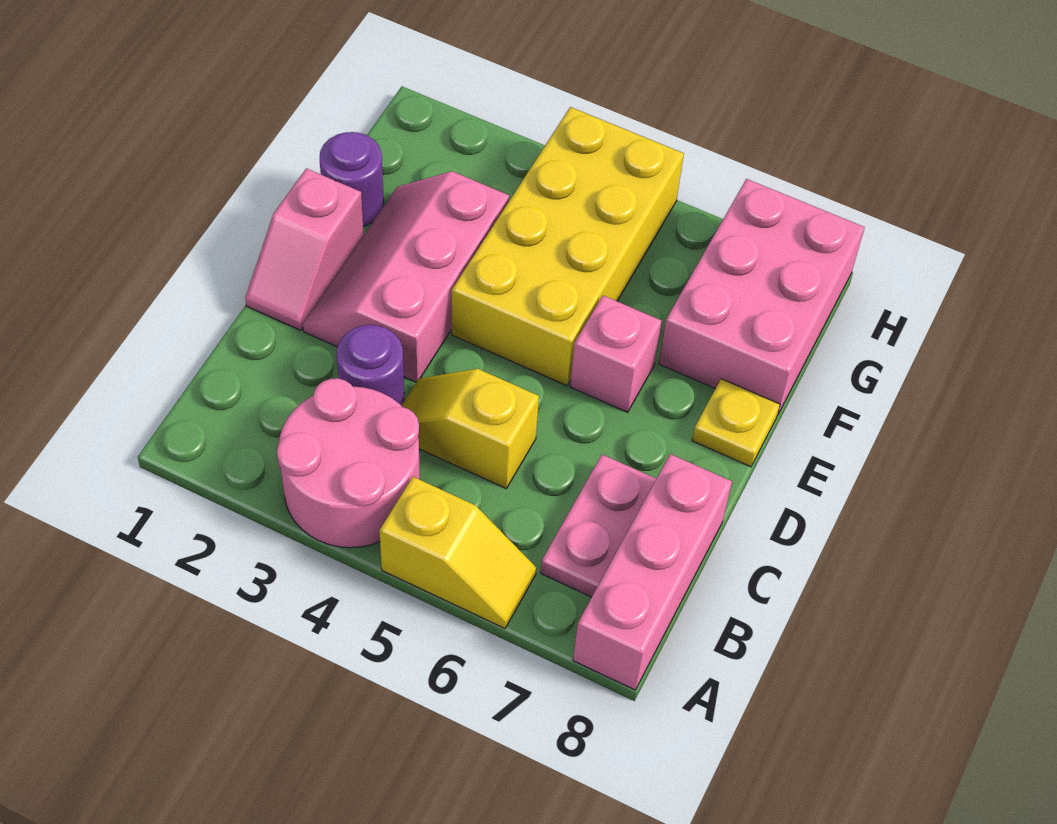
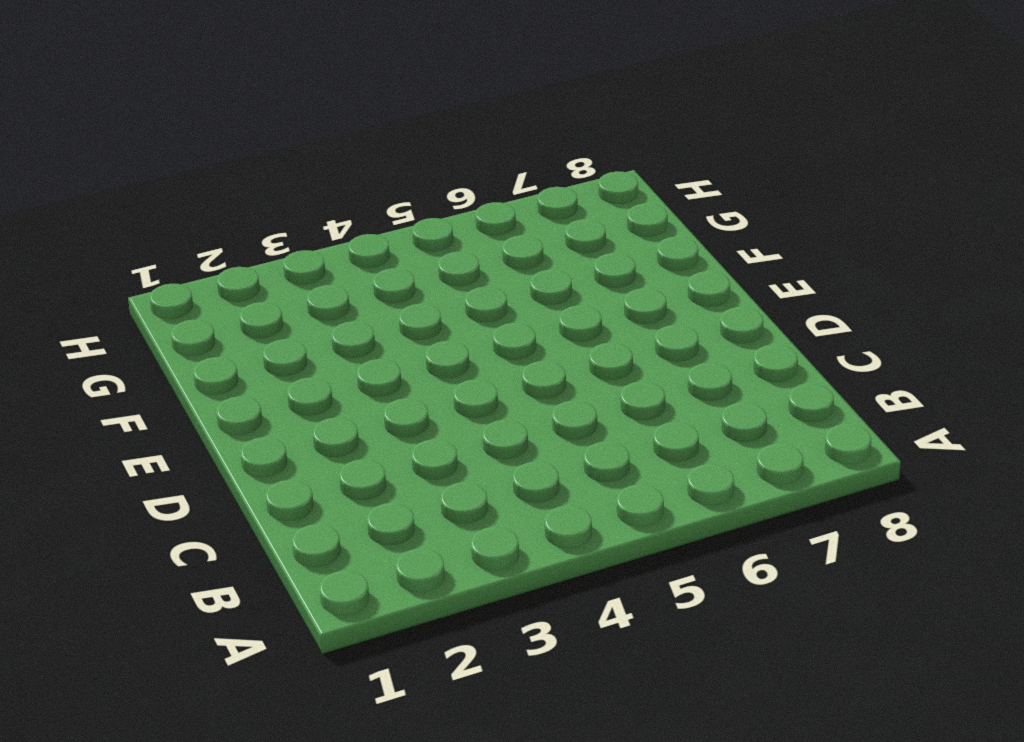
none -> pink 2x2 round brick [277,378,420,548]
none -> yellow 1x2 slope [379,477,536,629]
none -> pink 1x3 brick [573,454,732,690]

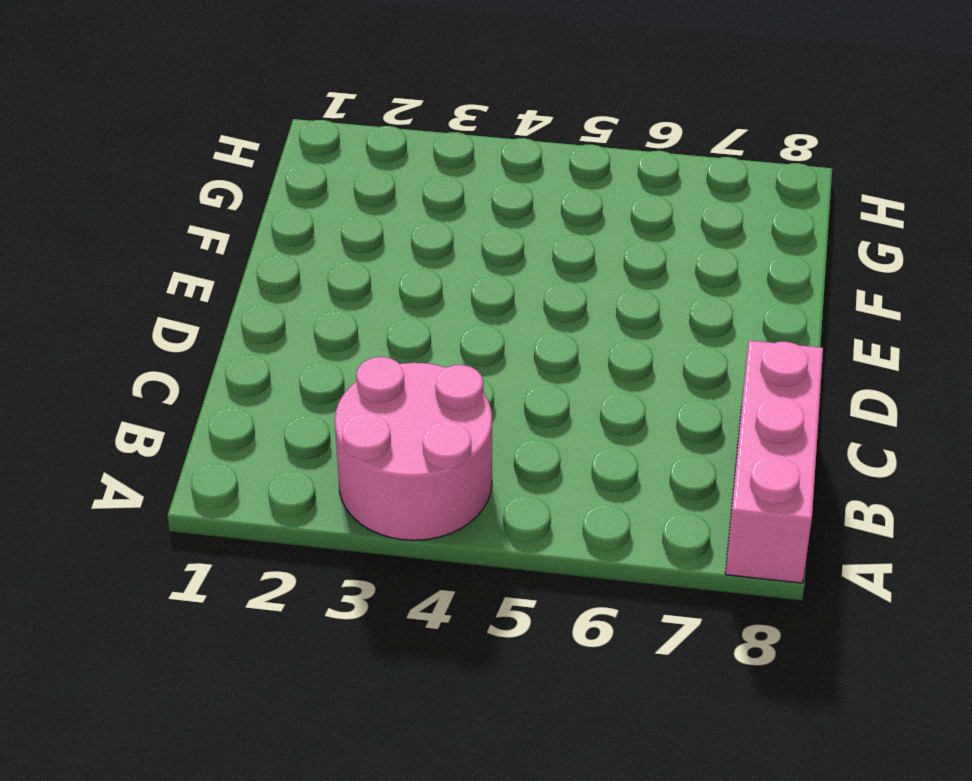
none -> yellow 1x2 slope [379,477,536,629]
none -> pink 1x2 plate [540,455,656,597]
none -> purple 1x1 round brick [337,325,404,405]

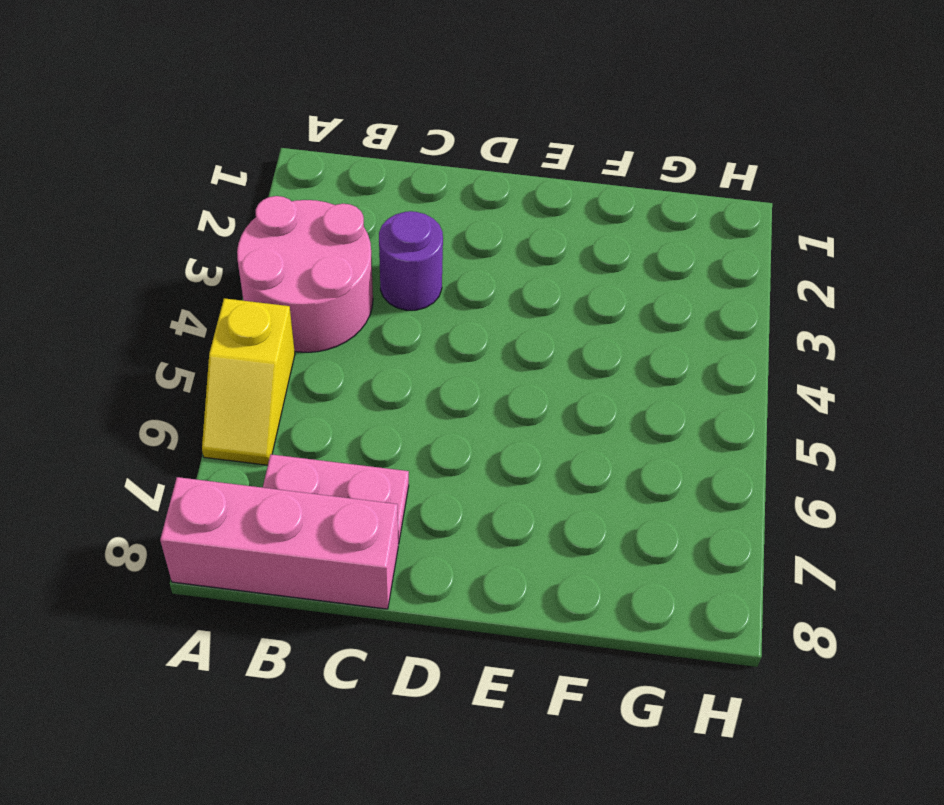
none -> yellow 1x2 slope [401,369,539,488]
none -> pink 1x2 slope [245,168,364,330]
none -> pink 2x3 slope [303,171,509,382]

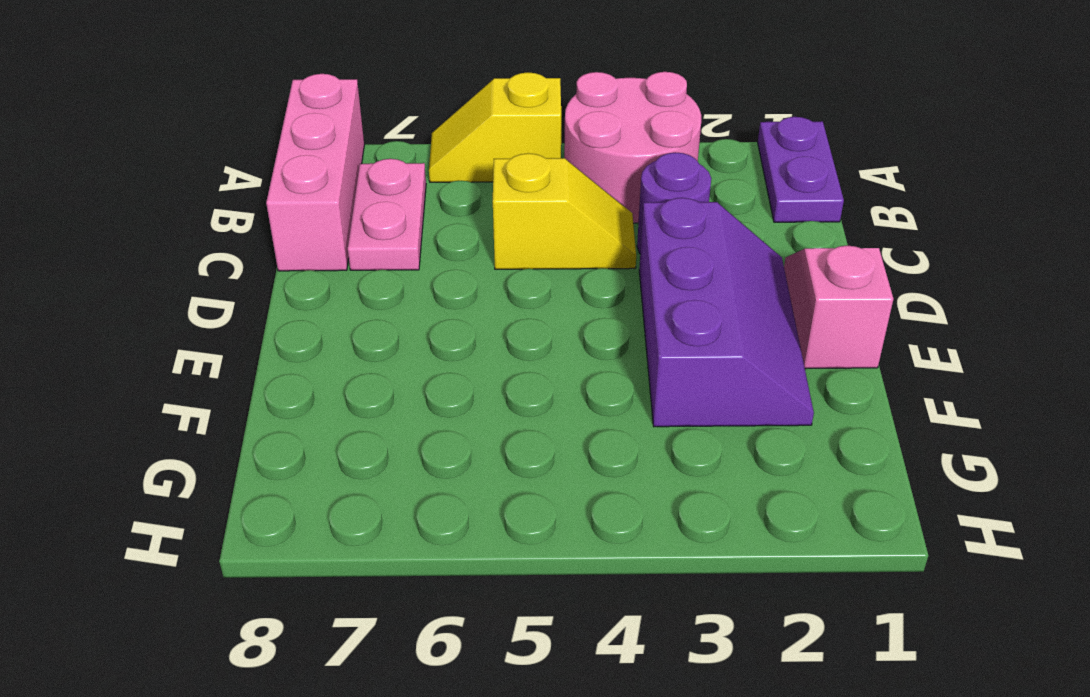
purple 1x2 plate [758,117,844,222] -> none
purple 2x3 slope [639,198,814,427] -> pink 2x3 slope [303,171,509,382]
none -> yellow 2x4 brick [452,107,684,386]
none -> pink 1x1 brick [570,296,661,412]
none -> yellow 1x1 plate [692,379,780,467]

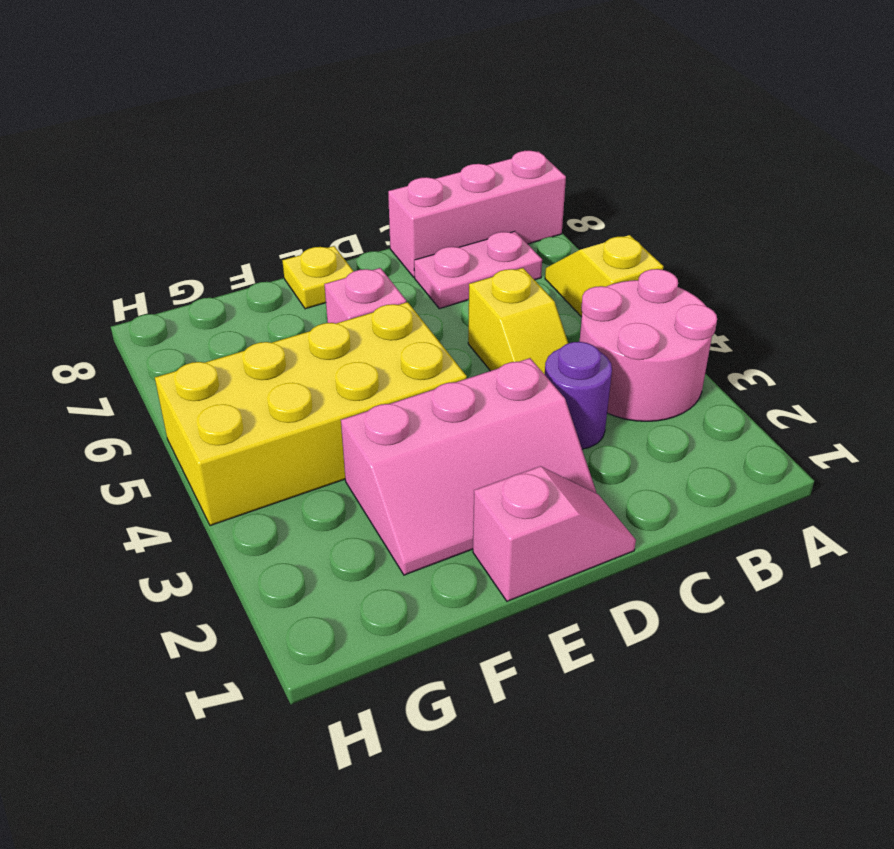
none -> purple 1x1 round brick [320,132,384,227]
none -> pink 2x3 brick [659,179,865,415]

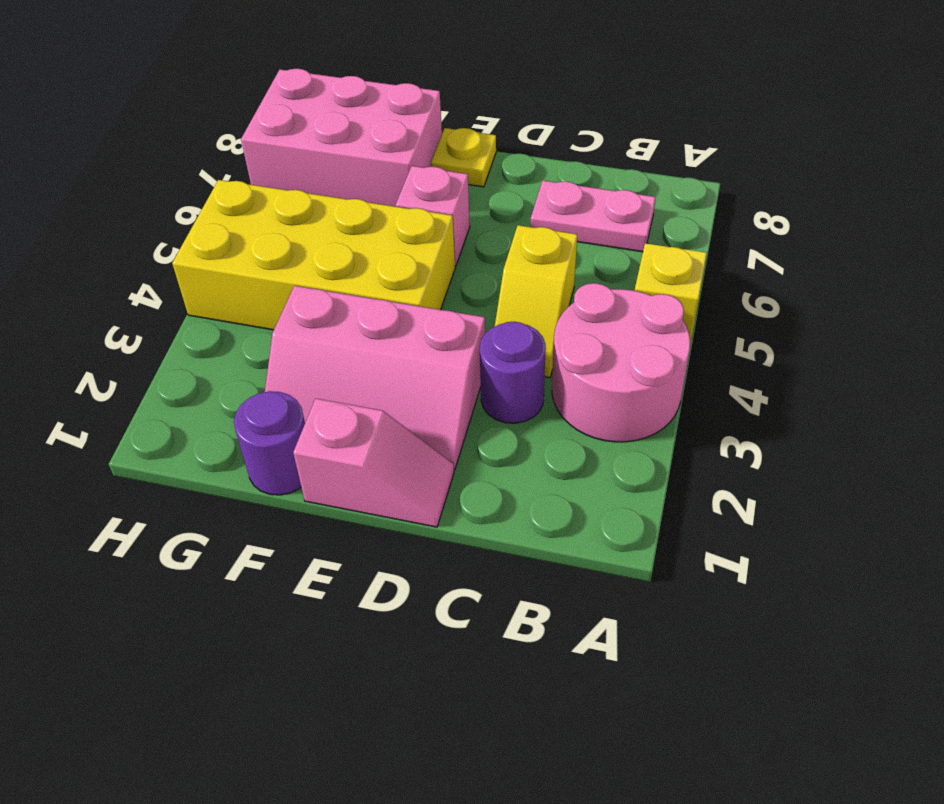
none -> pink 1x3 brick [573,454,732,690]

